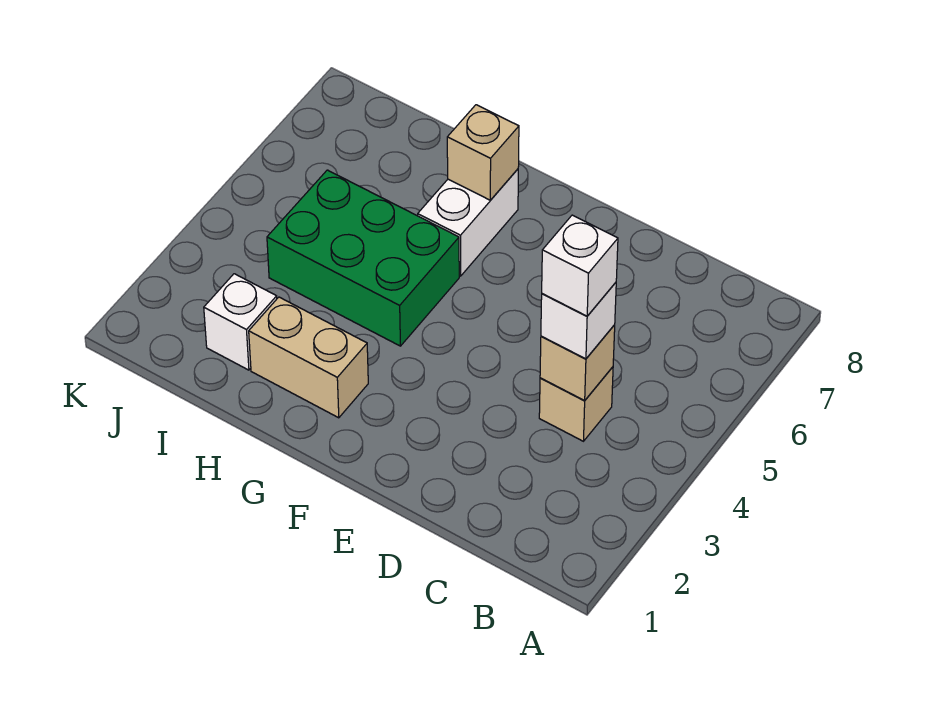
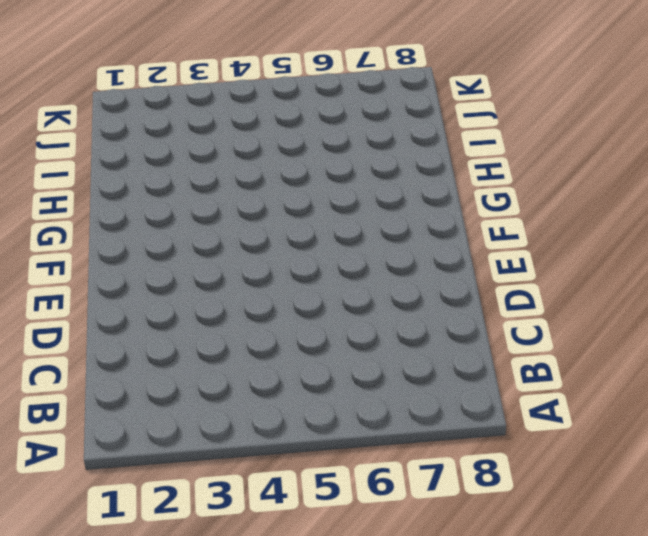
none -> tan 1x1 brick [539,367,613,441]
none -> tan 1x2 brick [249,297,368,418]

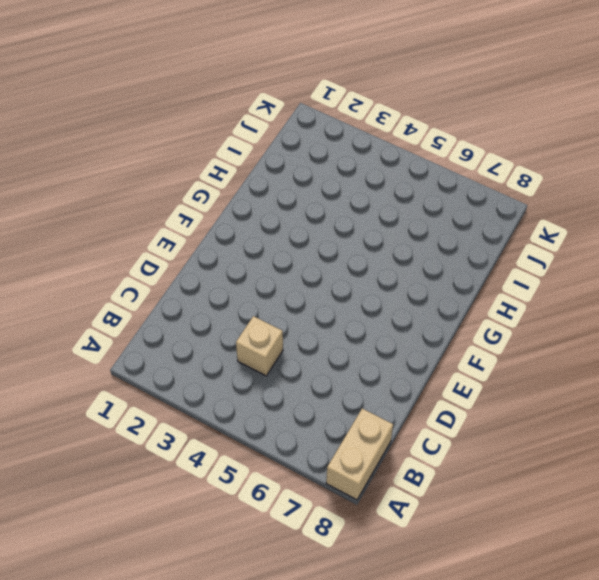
tan 1x2 brick [326,408,393,500] -> tan 1x2 brick moved to [249,297,368,418]
none -> green 2x3 brick [267,170,459,346]
none -> white 1x2 brick [418,169,518,276]

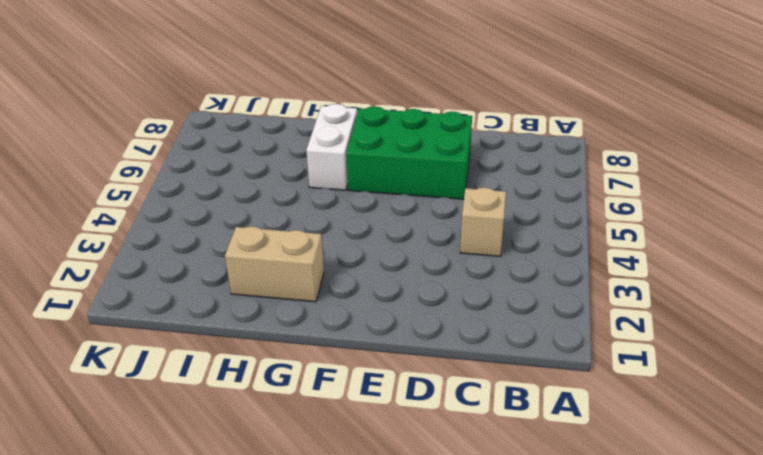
green 2x3 brick [346,106,472,199] -> green 2x3 brick moved to [267,170,459,346]
none -> white 1x1 brick [204,274,277,370]
none -> tan 1x1 brick [540,325,615,400]

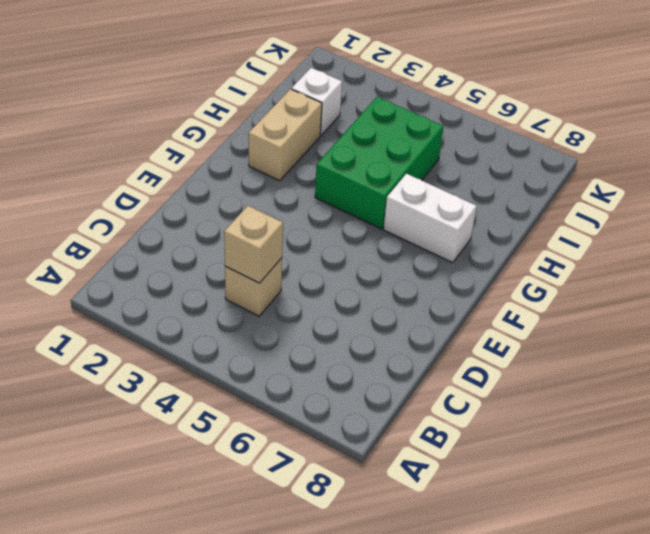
none -> tan 1x1 brick [447,105,519,200]
none -> white 1x1 brick [541,283,616,359]

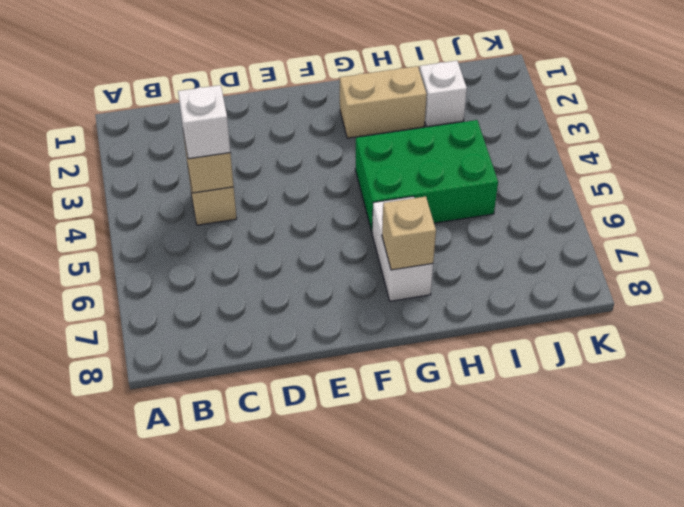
none -> white 1x1 brick [542,215,618,316]

